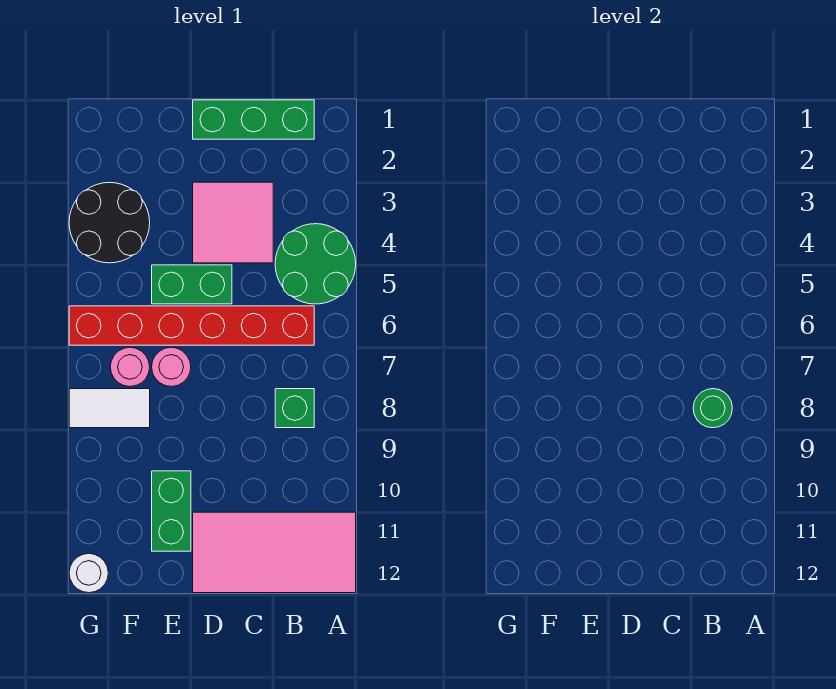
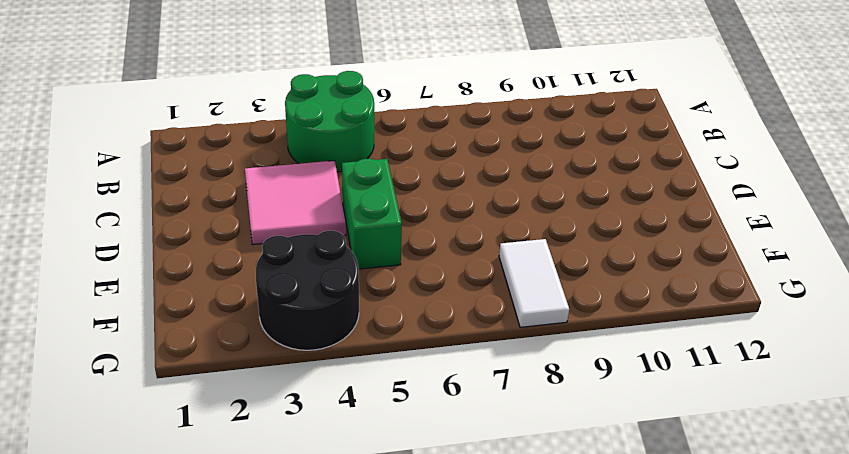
none -> pink 2x4 tile [193,512,356,593]
none -> green 1x3 brick [193,100,314,139]
none -> red 1x6 brick [69,306,314,345]

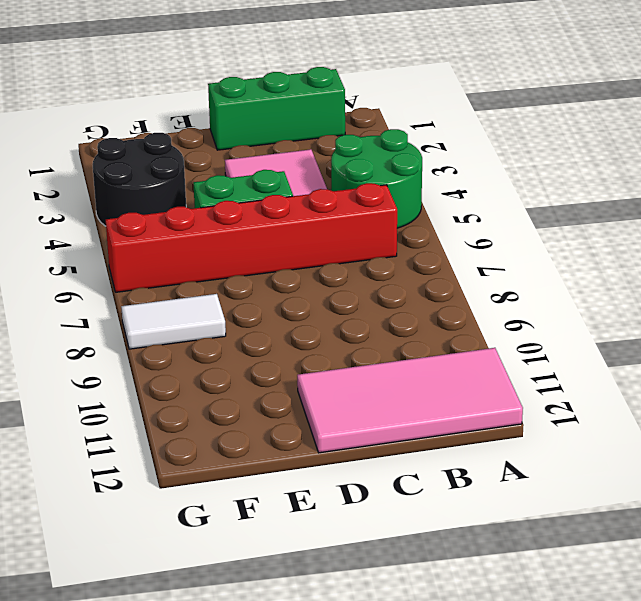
none -> green 1x1 brick [275,389,314,428]
none -> pink 1x1 round brick [152,347,191,387]
none -> green 1x2 brick [152,471,191,551]

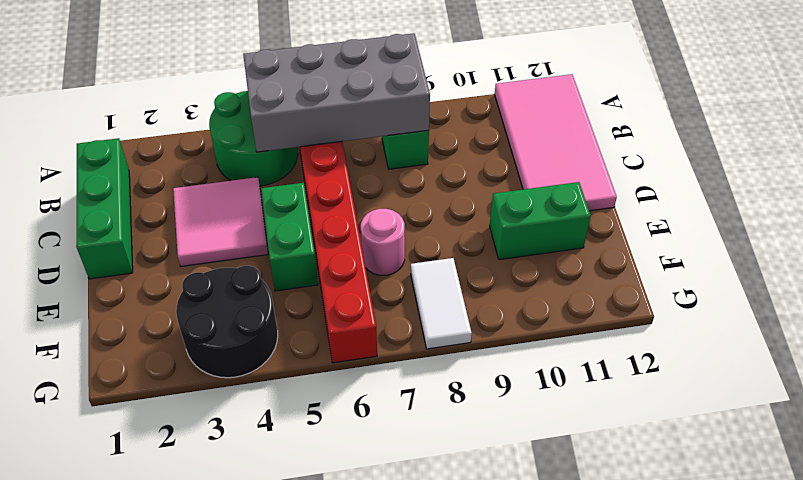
grey 2x4 brick [243,33,430,152] -> green 1x1 round brick [693,389,732,428]
none -> pink 1x1 round brick [110,347,150,387]
none -> white 1x1 round brick [69,553,108,593]

